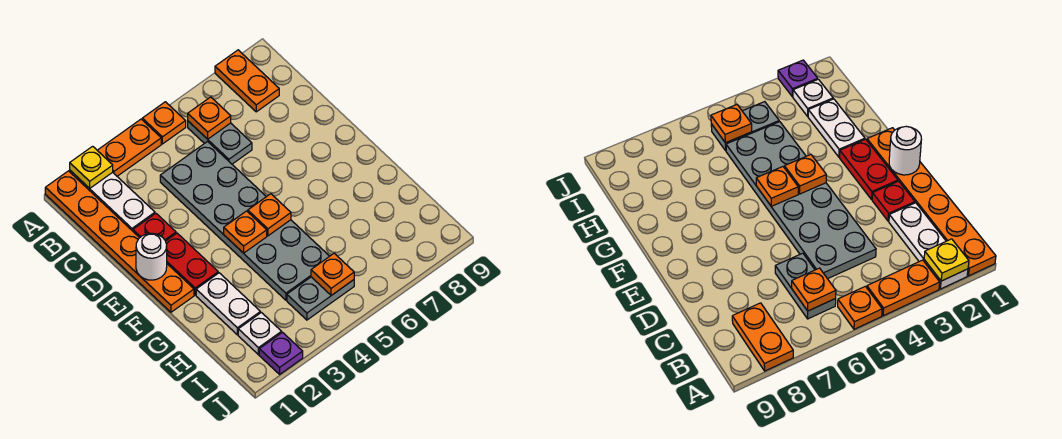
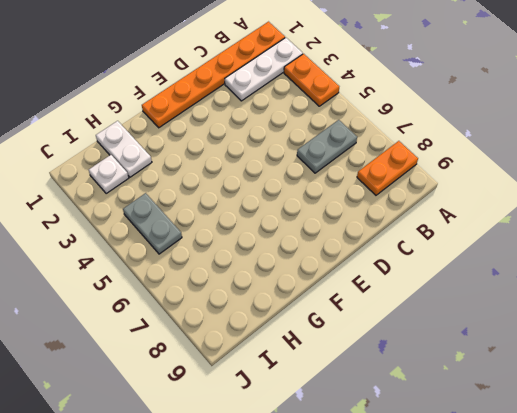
white 1x2 plate [96,121,152,177] -> white 1x2 plate turned to [196,273,260,335]
none -> orange 1x1 plate [142,102,186,144]
none -> grey 2x6 plate [160,142,329,300]
none -> red 1x1 plate [133,213,176,241]

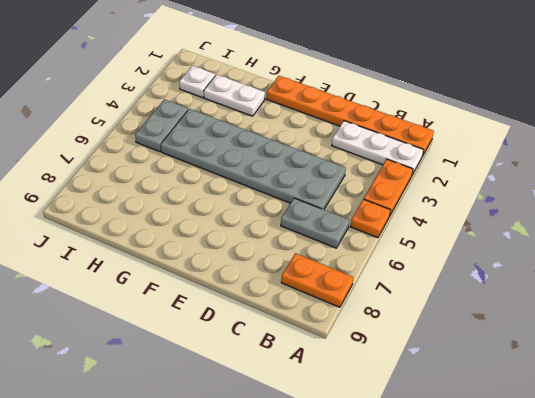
none -> red 1x1 plate [133,213,176,241]
none -> red 1x2 plate [166,233,218,295]
none -> purple 1x1 plate [259,333,303,374]

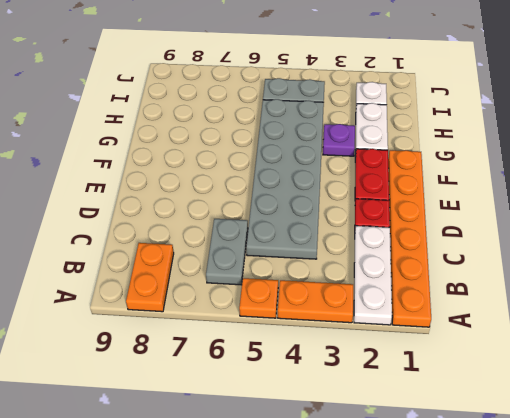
purple 1x1 plate [323,124,355,156] -> purple 1x1 plate moved to [259,333,303,374]
none -> yellow 1x1 plate [70,146,113,188]
none -> orange 1x1 plate [188,97,231,139]
none -> white 1x1 round brick [136,233,167,280]

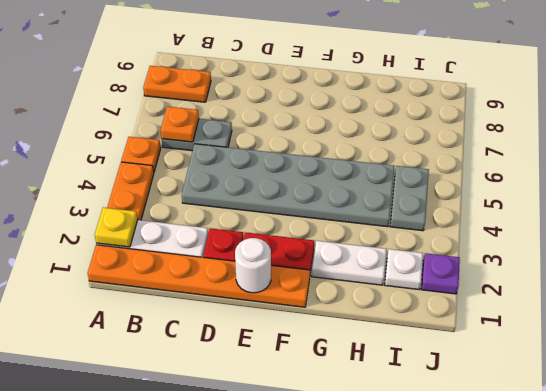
none -> orange 1x1 plate [224,211,267,253]
none -> orange 1x1 plate [248,194,291,236]
none -> orange 1x1 plate [311,253,354,296]

